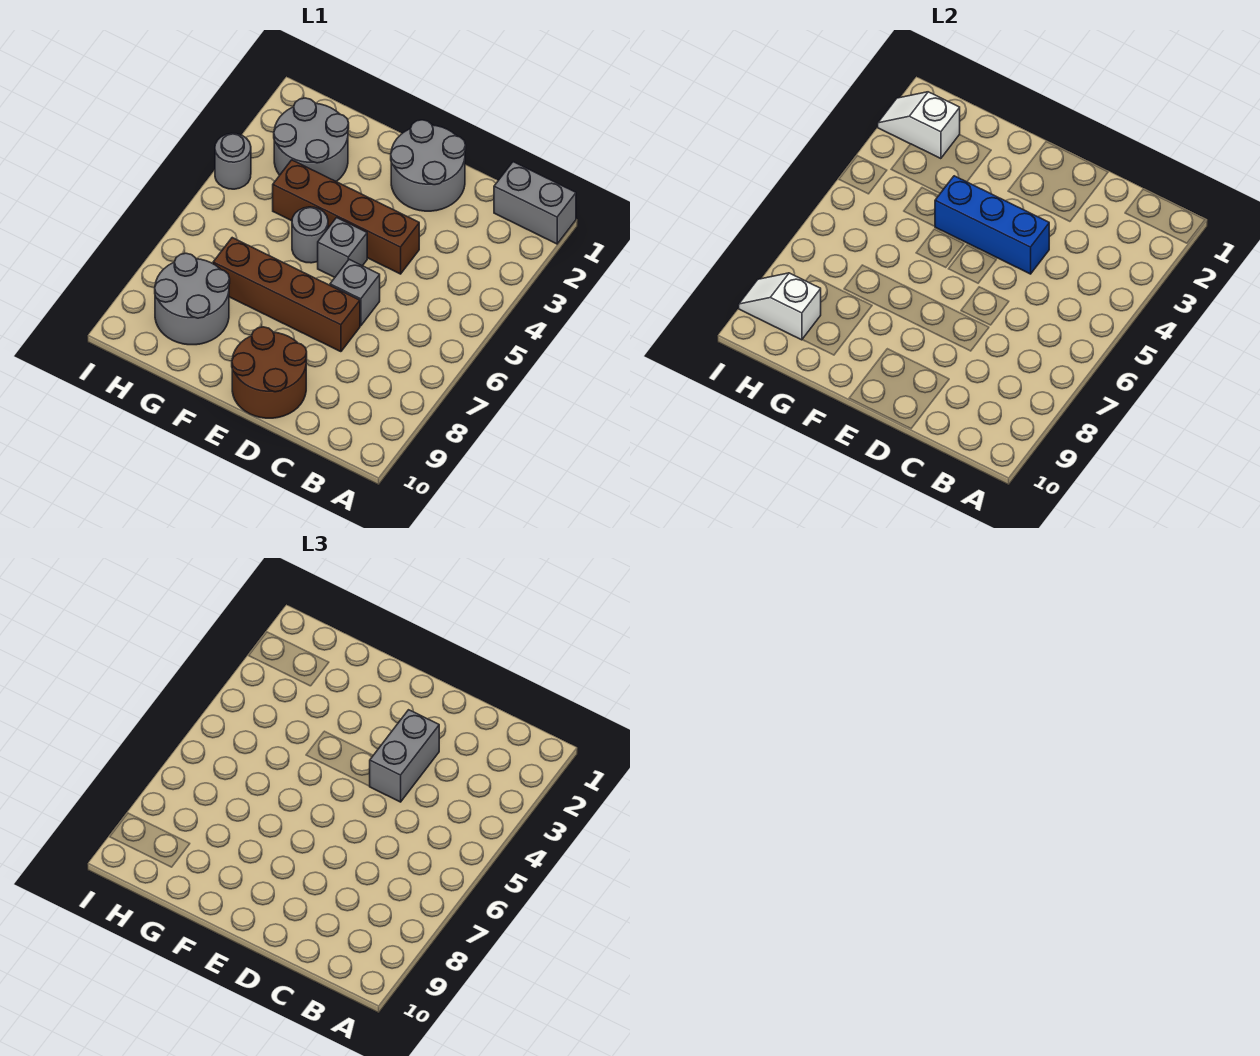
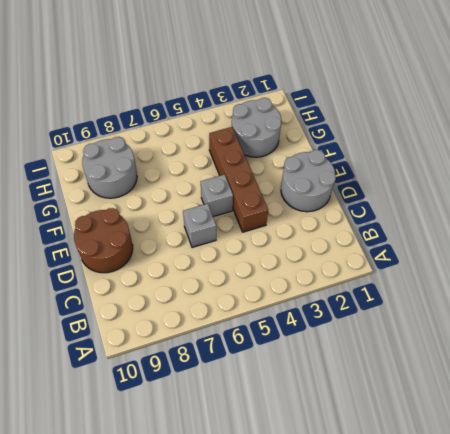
none -> grey 1x2 brick [494,162,576,244]
none -> brown 1x4 brick [213,238,360,352]
none -> grey 1x1 round brick [292,207,328,263]

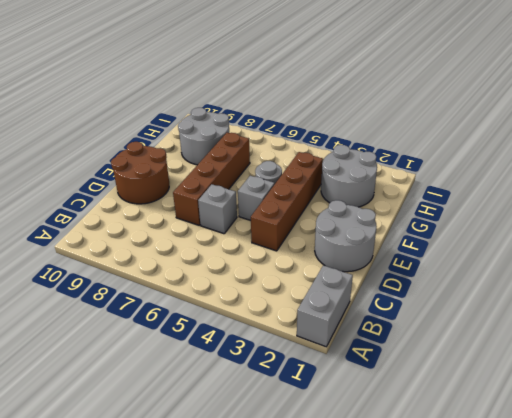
none -> grey 1x1 round brick [215,133,251,189]
none -> blue 1x3 brick [935,176,1049,274]
none -> white 1x2 slope [878,92,960,159]

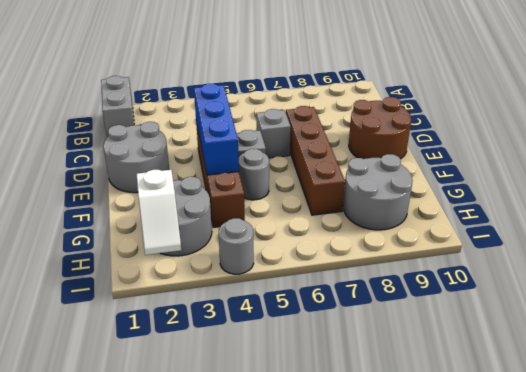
none -> white 1x2 slope [739,273,821,340]
none -> grey 1x2 brick [370,710,439,802]

